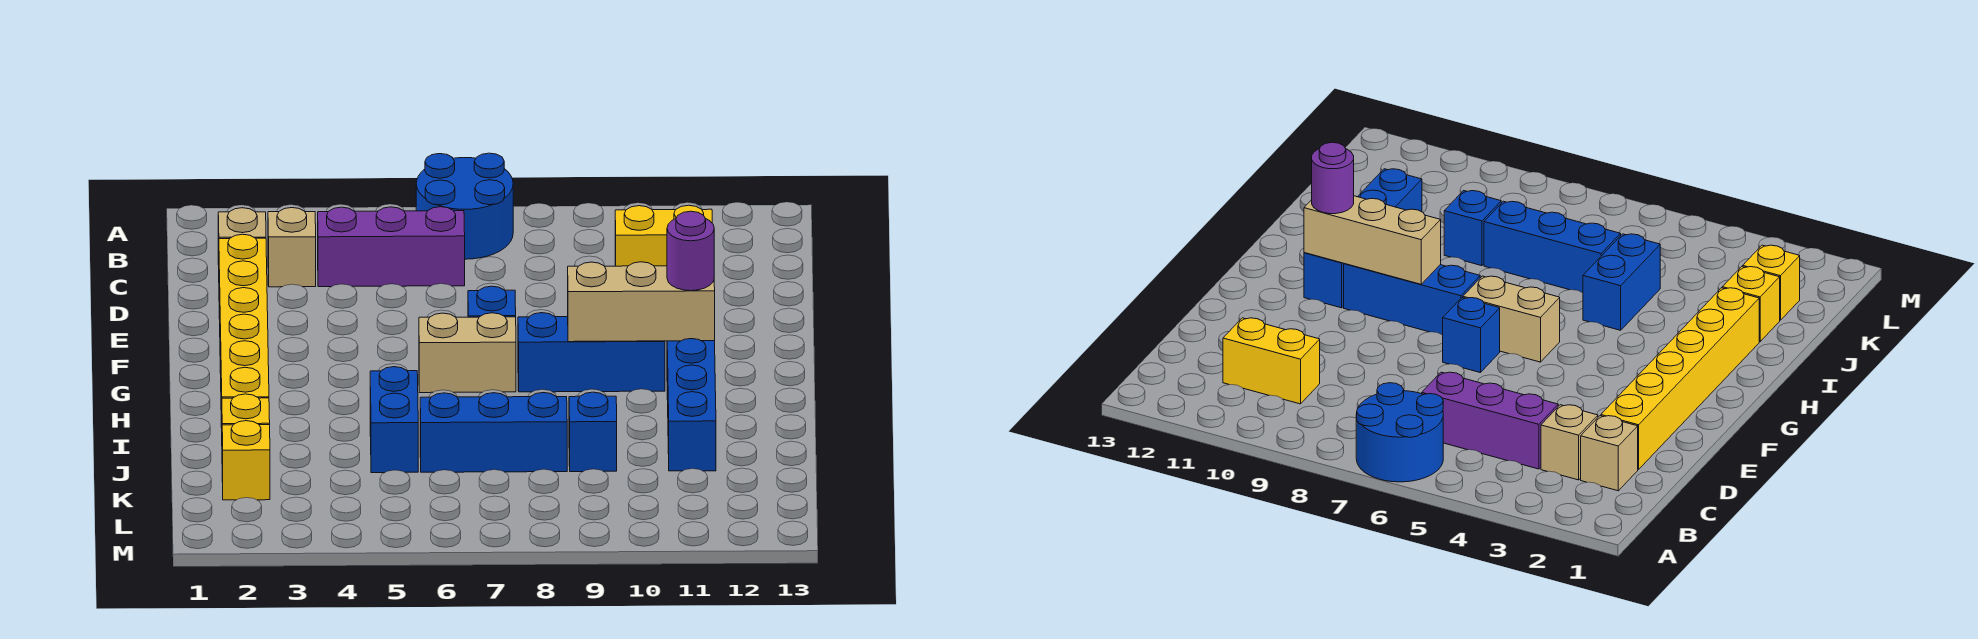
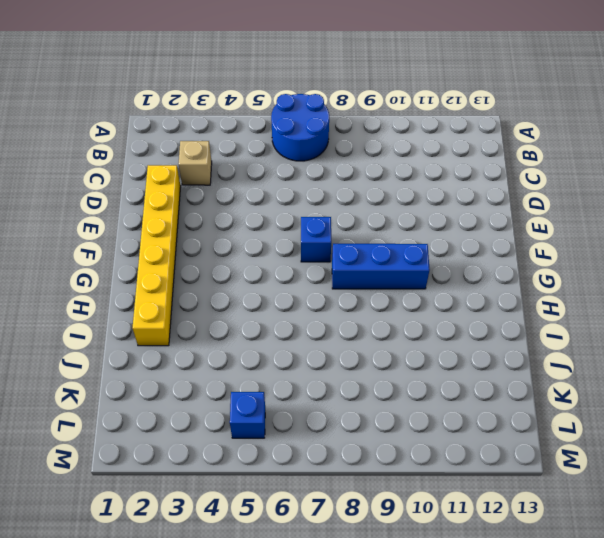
blue 1x1 brick [230,392,265,438] -> blue 1x1 brick moved to [569,392,617,472]
none -> tan 1x1 brick [218,208,266,265]
none -> purple 1x3 brick [318,207,465,287]
none -> yellow 1x2 brick [615,205,712,266]

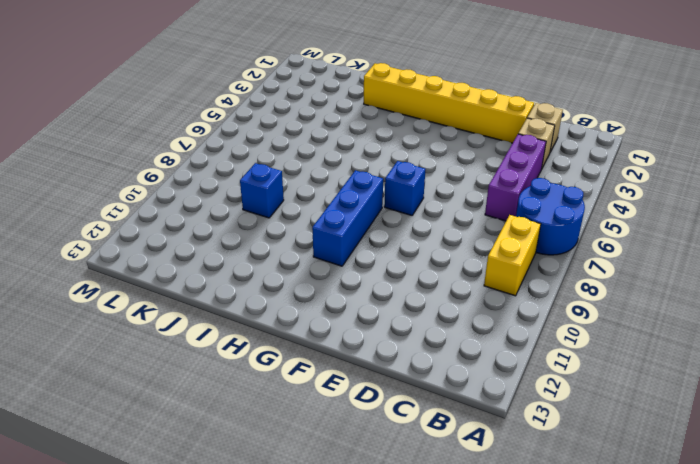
yellow 1x2 brick [484,215,541,296] -> yellow 1x2 brick moved to [615,205,712,266]
none -> tan 1x2 brick [419,313,516,393]
none -> blue 1x4 brick [667,339,716,471]
none -> blue 1x2 brick [370,367,418,473]

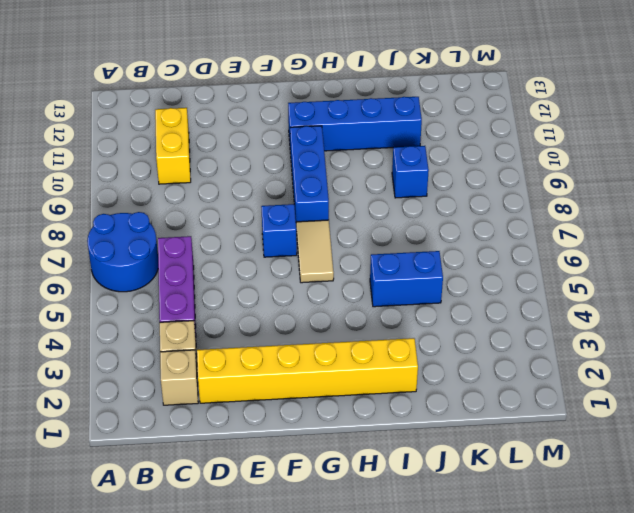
tan 1x2 tile [296,220,334,283] -> tan 1x2 brick [419,313,516,393]
none -> yellow 1x1 brick [222,394,270,425]
none -> blue 1x3 brick [420,393,567,472]
none -> yellow 1x1 brick [222,421,270,500]

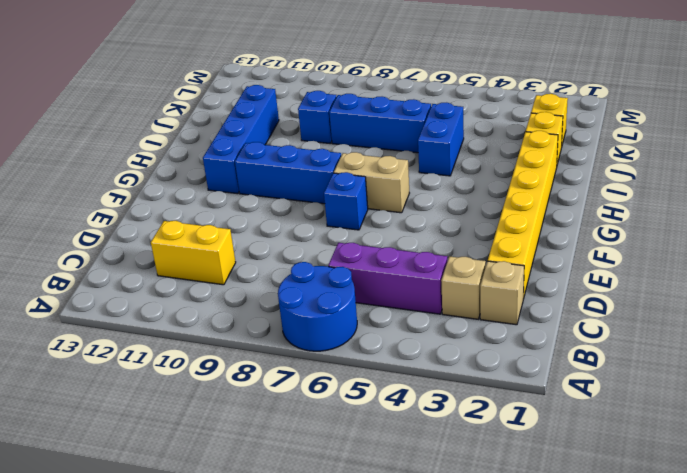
none -> tan 1x3 brick [568,262,715,342]
none -> purple 1x1 round brick [667,211,714,291]

